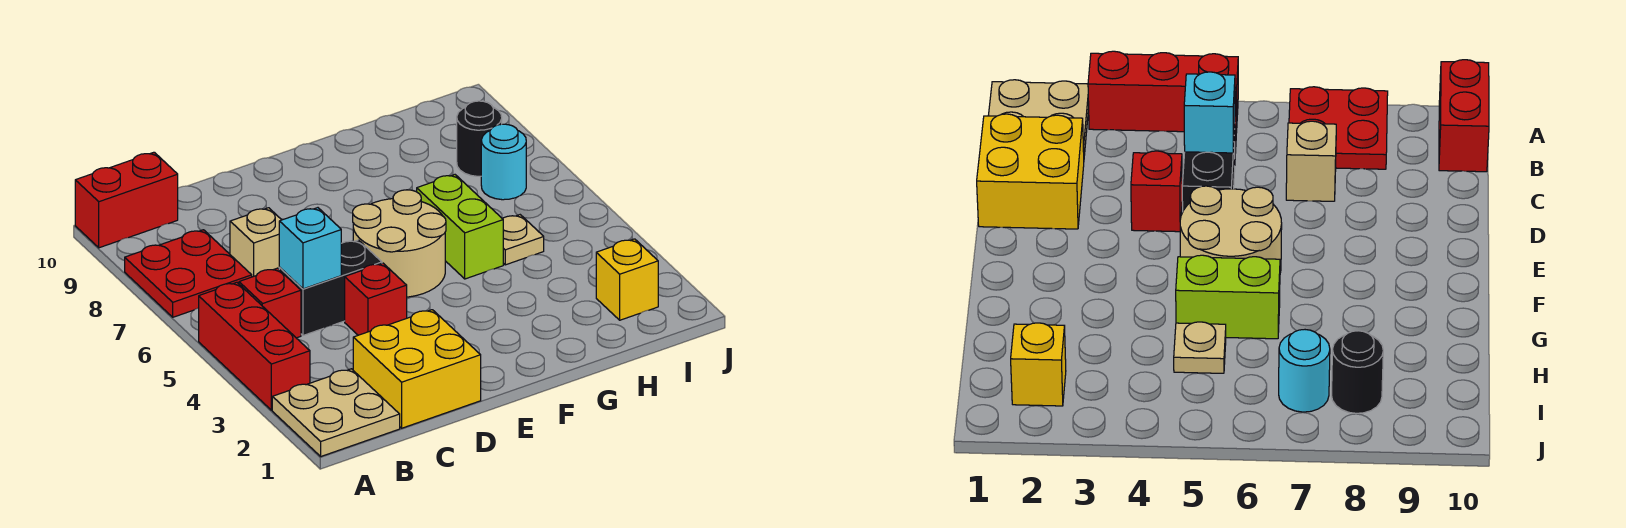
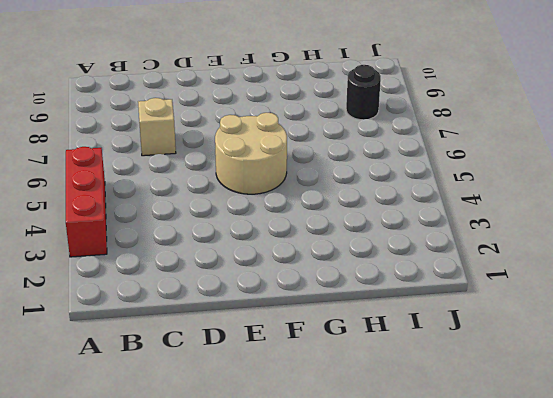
none -> tan 2x2 plate [272,369,400,456]
none -> red 2x2 plate [125,230,252,317]
none -> red 1x2 brick [75,152,178,248]

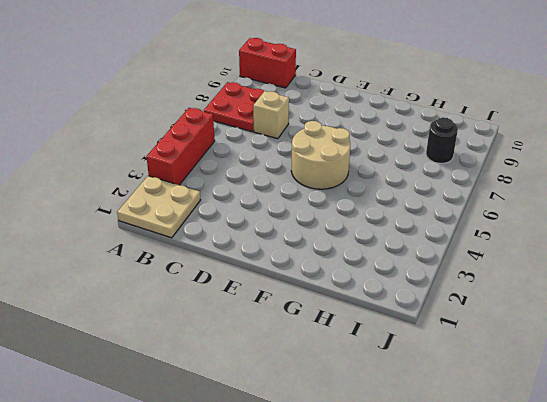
none -> red 1x1 brick [239,268,301,338]
none -> yellow 2x2 brick [353,310,481,428]
none -> black 1x2 brick [279,240,382,335]

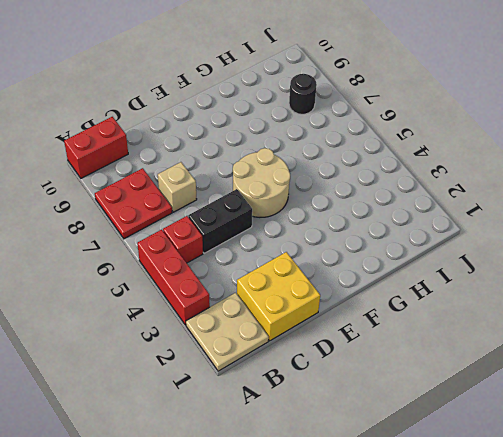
none -> red 1x1 brick [345,263,407,335]
none -> lime 1x2 brick [417,175,503,279]
none -> tan 1x1 plate [502,215,544,265]

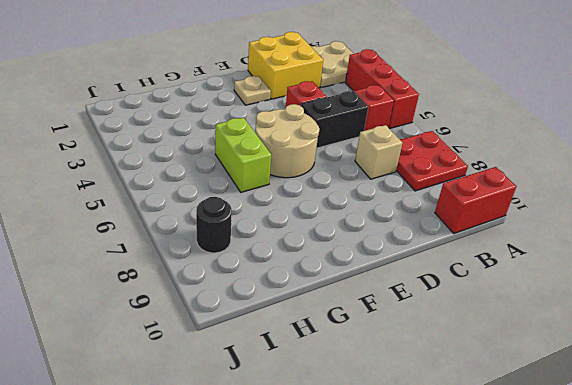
tan 1x1 plate [234,76,271,105] -> tan 1x1 plate moved to [502,215,544,265]
none -> yellow 1x1 brick [596,239,658,320]
none -> cyan 1x1 round brick [481,124,526,200]
none -> cyan 1x1 brick [279,208,341,289]

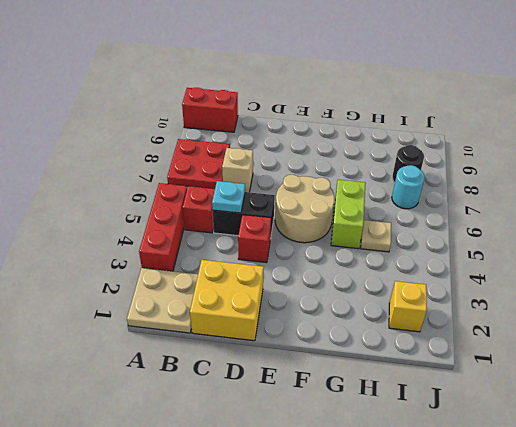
cyan 1x1 plate [212,181,245,213] -> cyan 1x1 brick [279,208,341,289]

